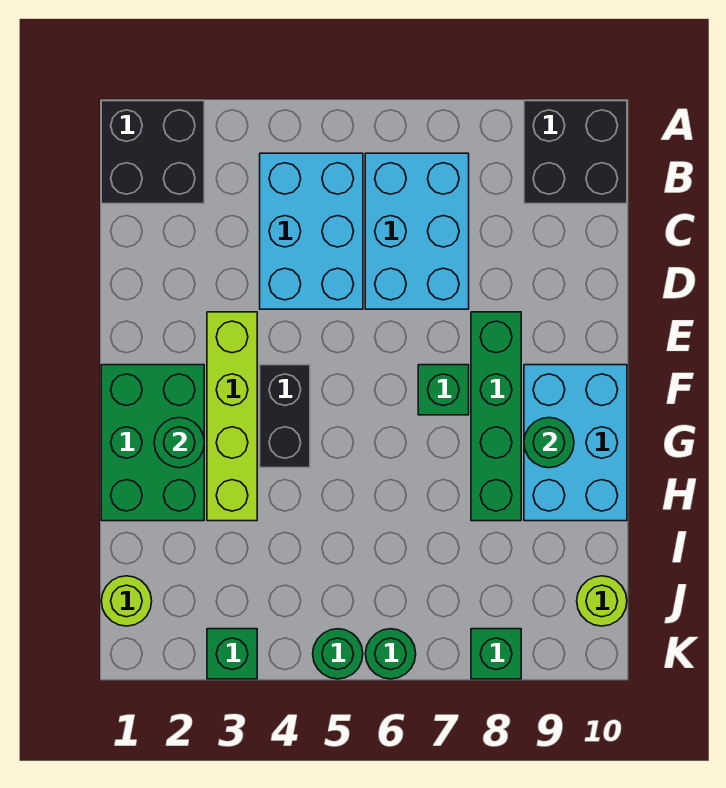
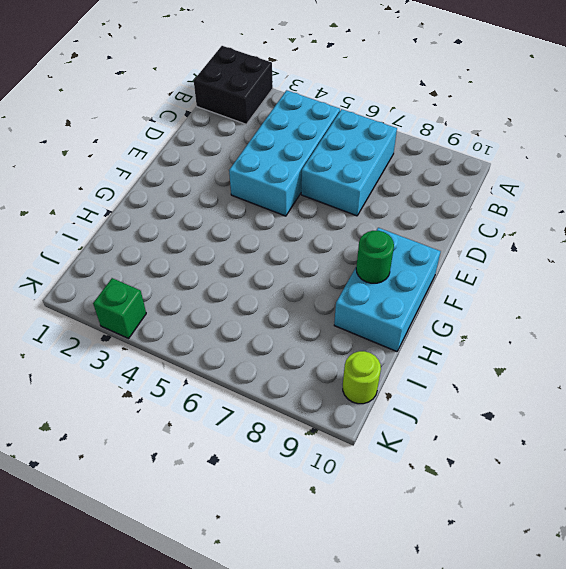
cyan 2x4 brick [229,90,340,216] -> cyan 2x3 brick [260,153,363,309]
none -> black 2x2 brick [524,101,627,204]
none -> lime 1x4 brick [207,312,257,521]
none -> green 1x4 brick [471,312,521,521]

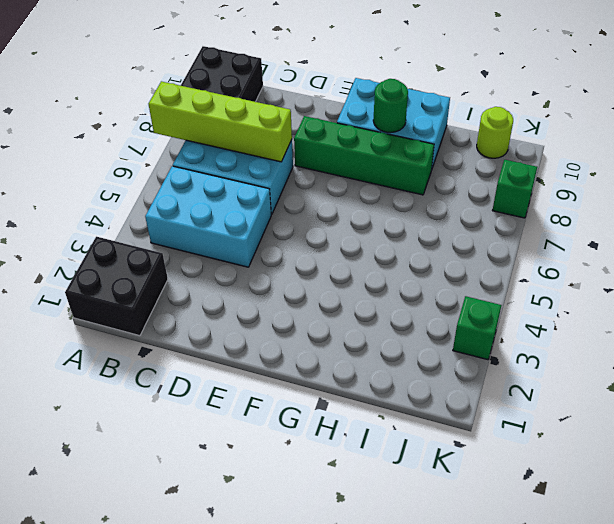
lime 1x4 brick [149,81,292,162] -> lime 1x4 brick moved to [207,312,257,521]
none -> green 2x3 brick [101,365,204,521]
none -> black 1x2 brick [260,365,310,468]
none -> green 1x1 brick [418,365,469,415]

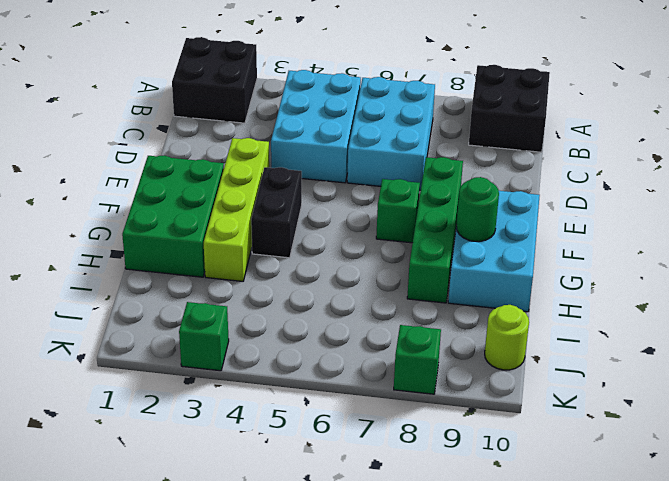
none -> lime 1x1 round brick [101,576,152,626]
none -> green 1x1 round brick [313,629,363,679]
none -> green 1x1 round brick [366,629,416,679]

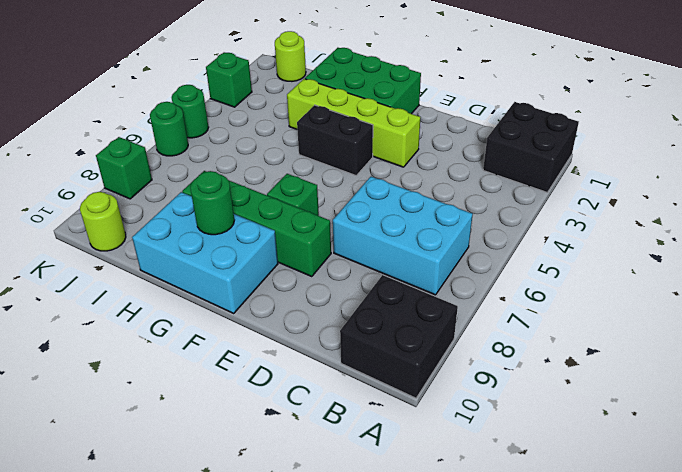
none -> cyan 2x3 brick [260,153,363,309]
none -> green 1x1 round brick [154,417,204,468]

